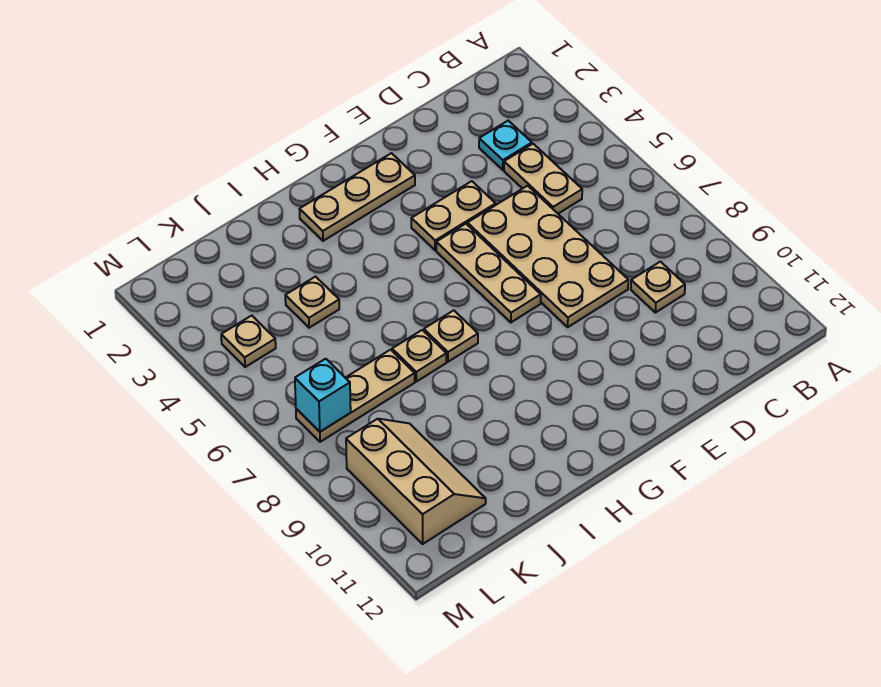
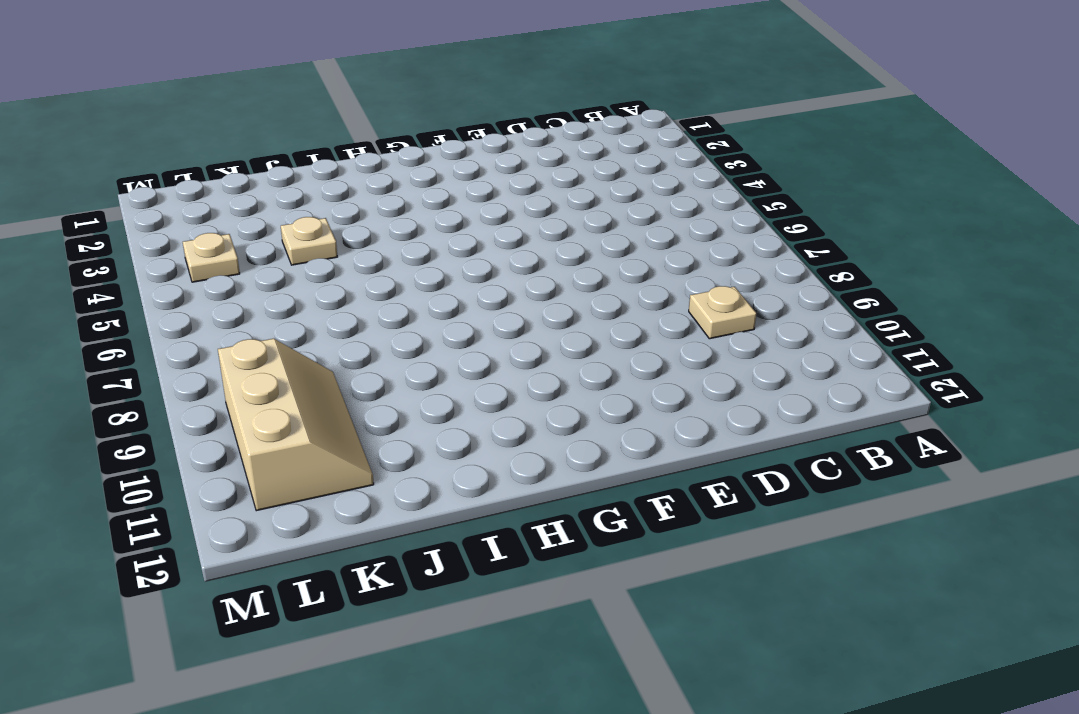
none -> cyan 1x1 plate [479,121,532,170]
none -> tan 1x2 plate [504,144,582,214]
none -> tan 2x4 plate [467,186,628,327]

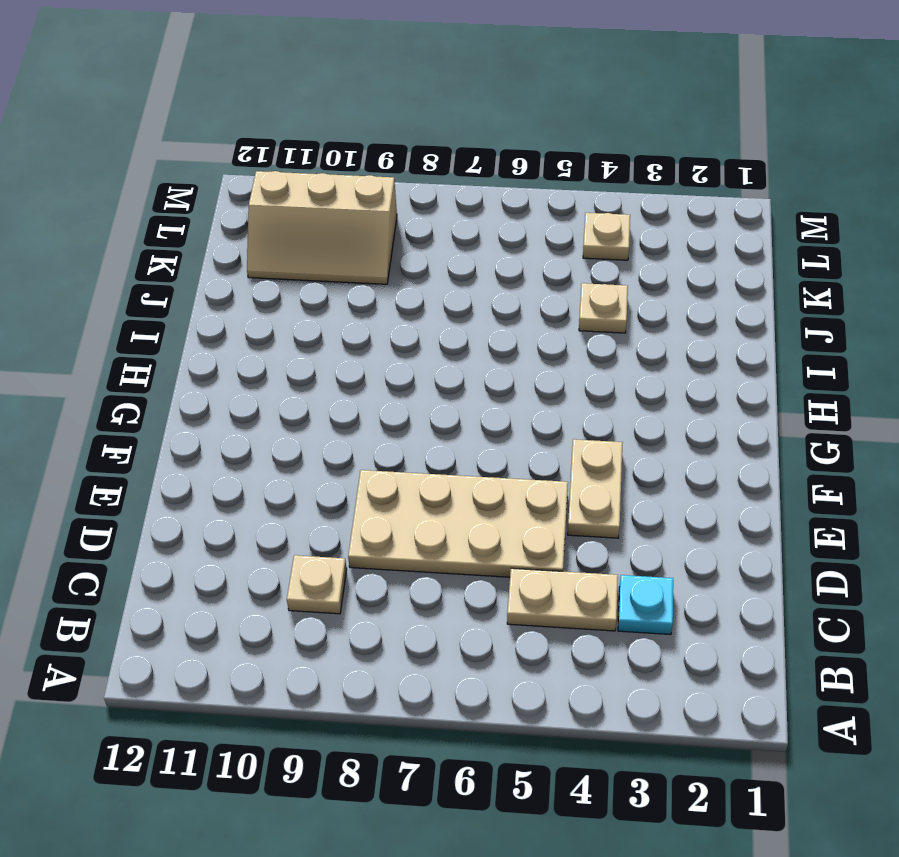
none -> tan 1x3 plate [300,153,415,241]
none -> tan 1x3 plate [436,224,541,322]
none -> tan 1x1 plate [424,310,478,362]

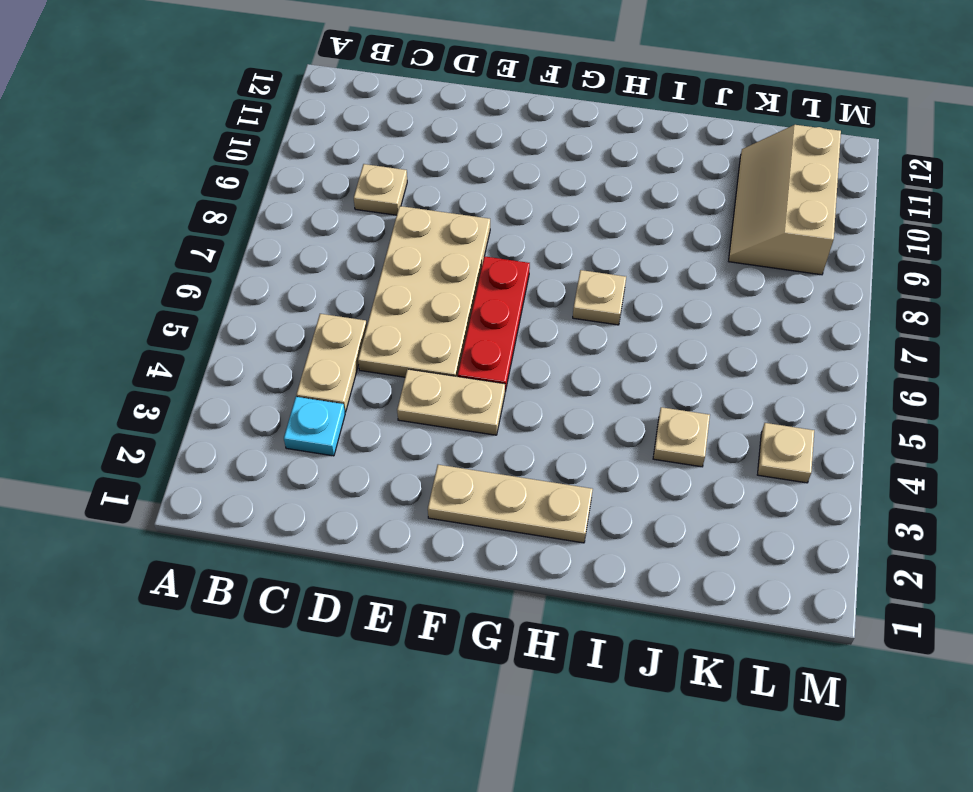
red 1x3 plate [458,256,530,392] -> tan 1x3 plate [436,224,541,322]
none -> tan 1x1 plate [392,330,446,382]
none -> tan 1x3 plate [296,350,415,442]
none -> cyan 1x1 brick [295,359,351,432]

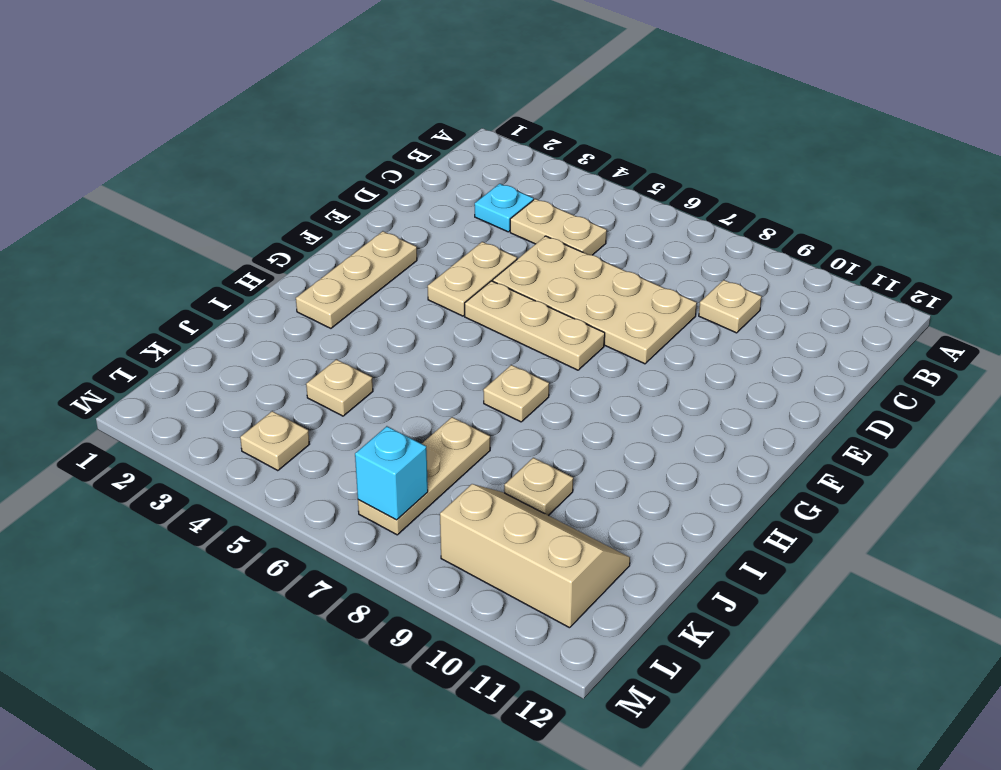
tan 1x1 plate [504,458,573,516] -> tan 1x1 plate moved to [392,330,446,382]

